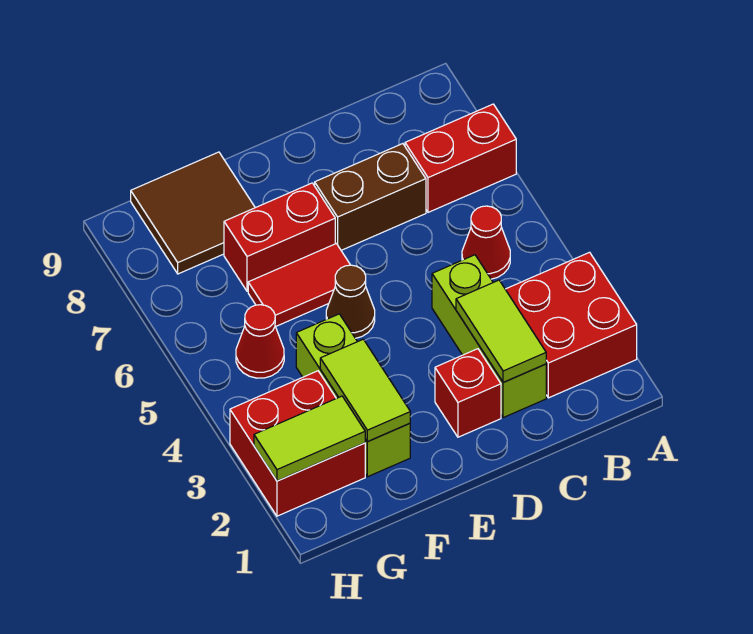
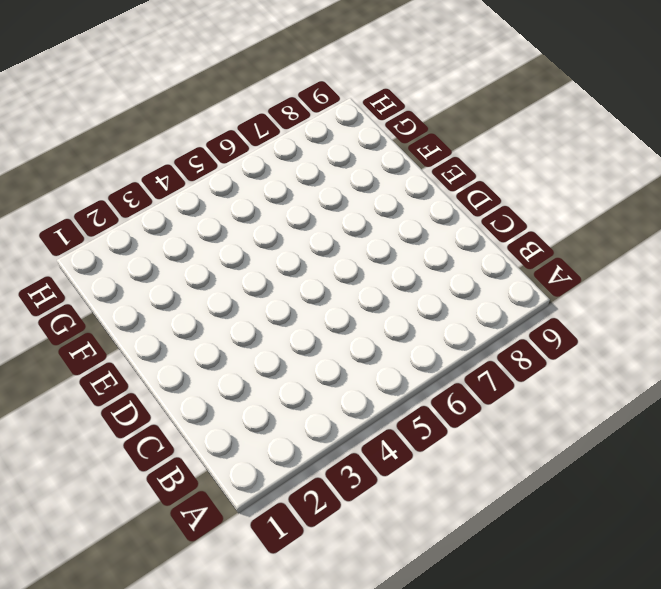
none -> red 2x2 brick [505,252,637,398]
none -> red 1x2 brick [405,104,516,212]
none -> red 1x1 cone [462,206,510,279]

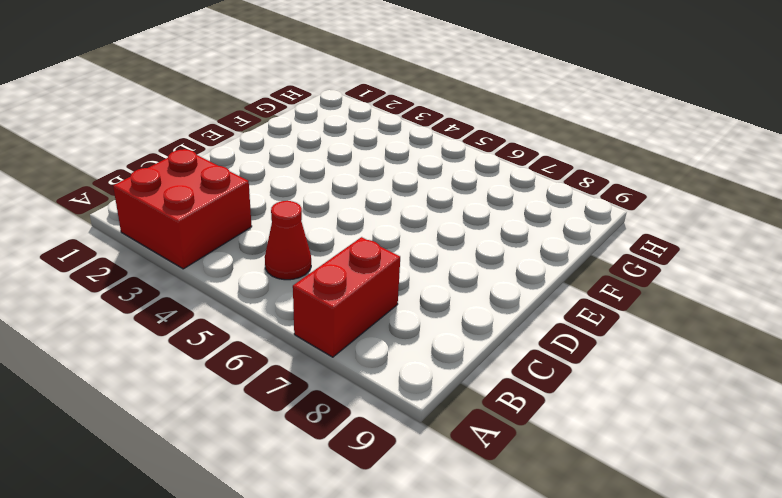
none -> lime 1x3 brick [432,255,546,418]
none -> brown 1x2 brick [315,144,426,250]
none -> red 1x1 brick [435,349,501,437]

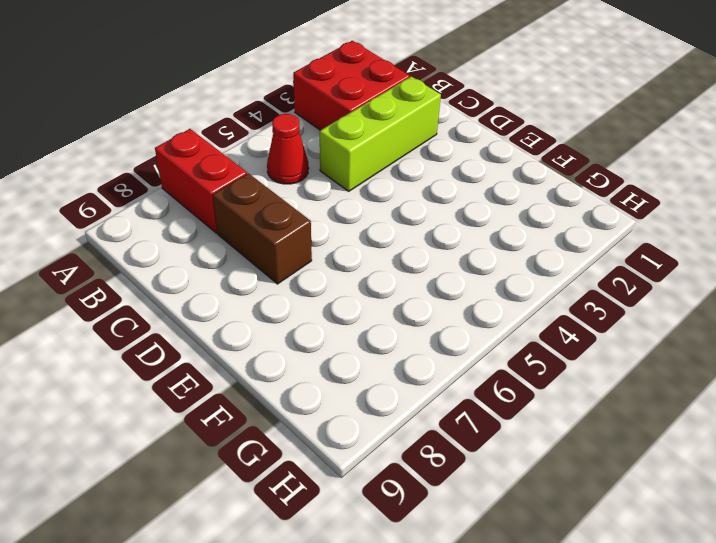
none -> red 1x1 brick [435,349,501,437]
none -> brown 1x1 cone [326,265,375,338]
none -> red 1x2 tile [248,244,350,326]

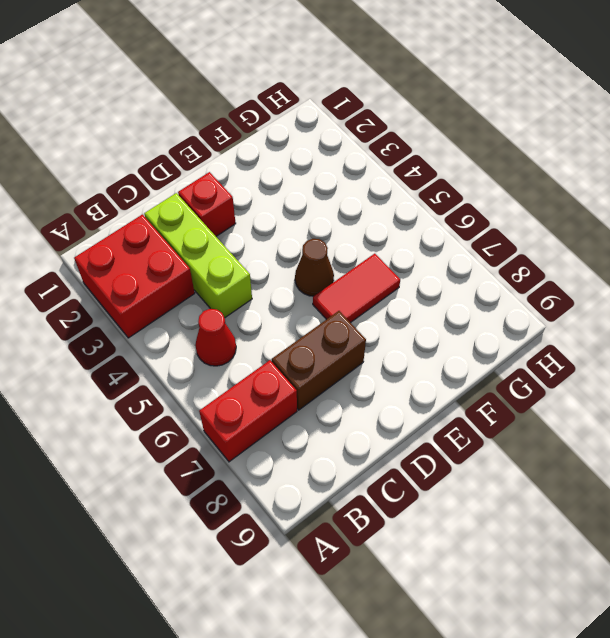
none -> red 1x2 brick [224,183,335,291]
none -> lime 1x3 brick [296,314,410,477]
none -> brown 2x2 tile [131,152,255,274]

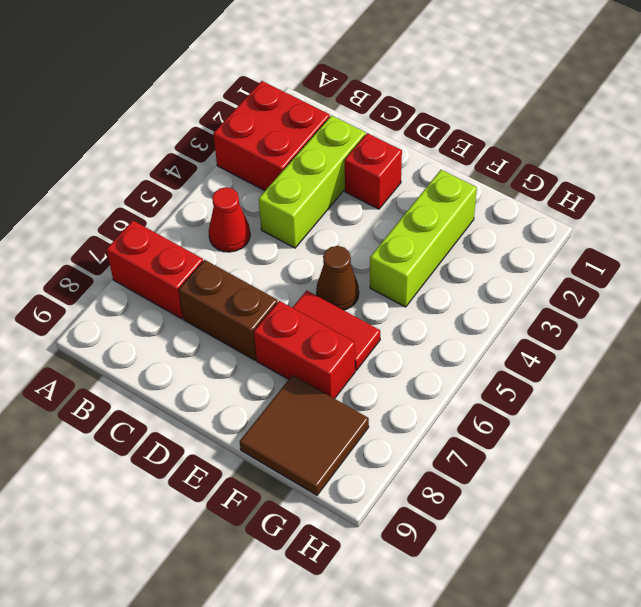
none -> red 2x2 brick [230,371,365,516]
none -> red 1x1 cone [236,305,284,378]
none -> lime 1x2 tile [456,280,546,382]

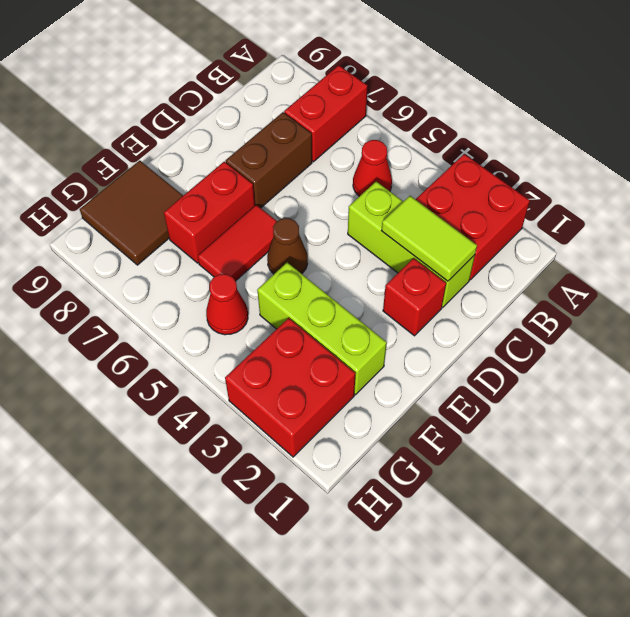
none -> lime 1x2 tile [320,339,410,441]
none -> lime 1x2 tile [254,396,365,481]

